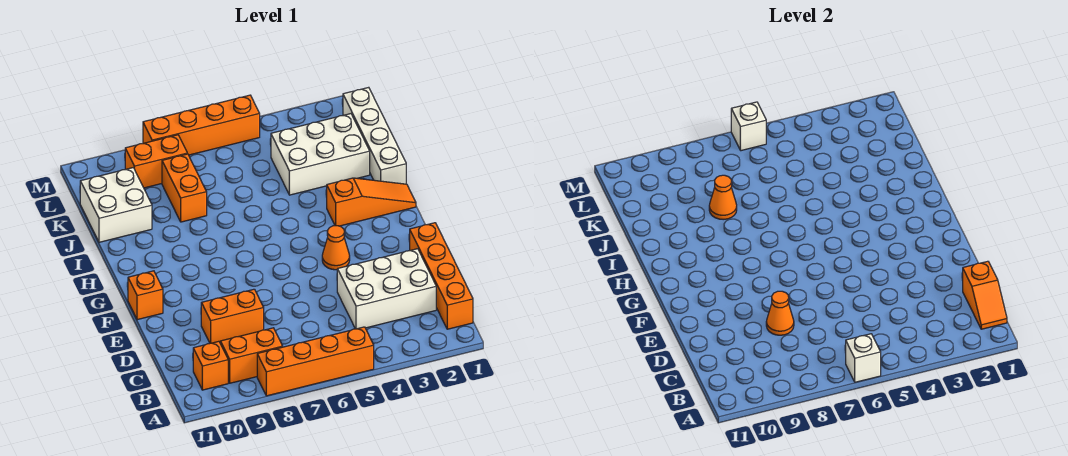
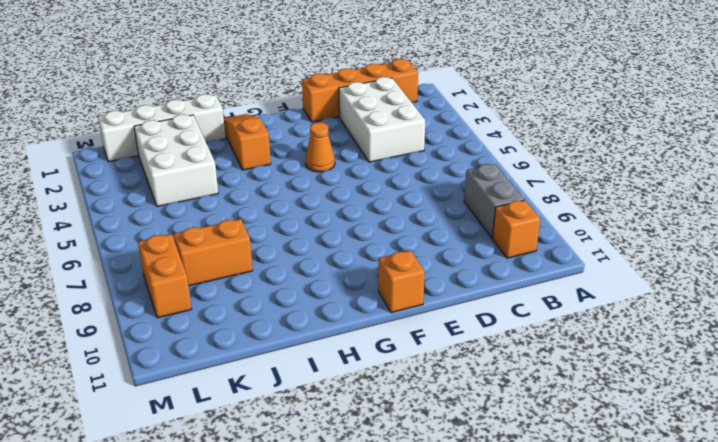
grey 1x2 brick [464,164,524,238] -> orange 1x2 brick [220,328,283,383]
none -> orange 1x4 brick [257,327,374,396]
none -> orange 1x2 brick [201,289,264,343]
none -> white 2x2 brick [80,168,152,242]

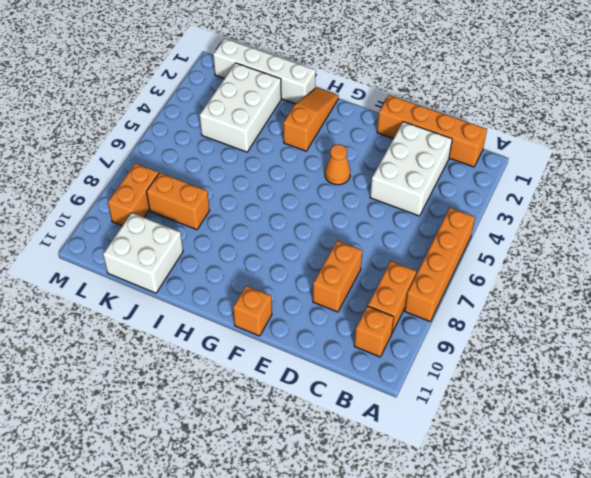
none -> orange 1x4 brick [143,95,260,155]
none -> white 1x1 brick [846,334,881,382]
none -> orange 1x2 slope [963,261,1007,329]

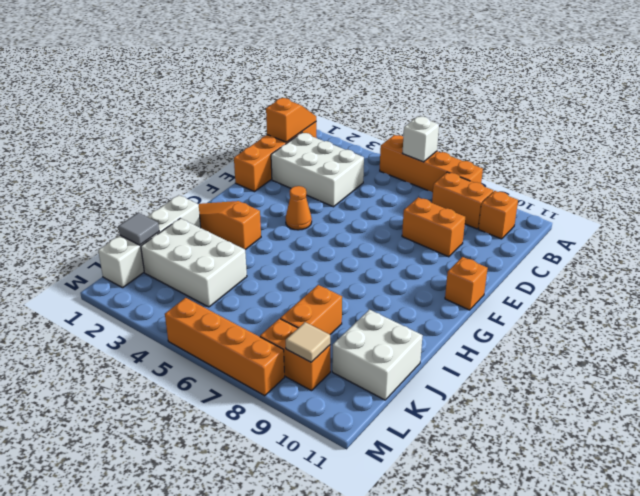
grey 1x1 tile [118,213,159,245] -> none
tan 1x1 tile [286,322,330,362] -> none
none -> orange 1x1 cone [766,291,794,335]
none -> orange 1x1 cone [709,175,737,220]
none -> white 1x1 brick [731,102,766,151]

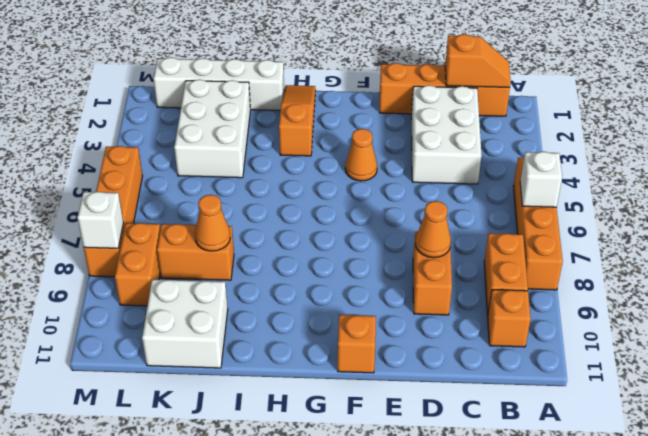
white 1x1 brick [77,192,123,248] -> white 1x1 brick moved to [731,102,766,151]

